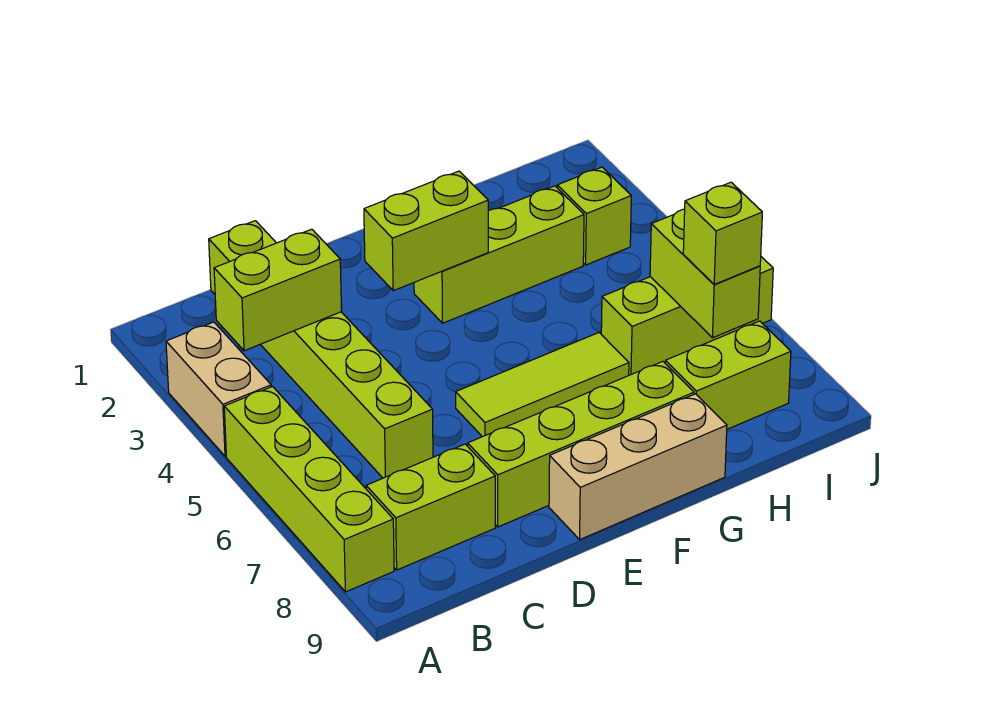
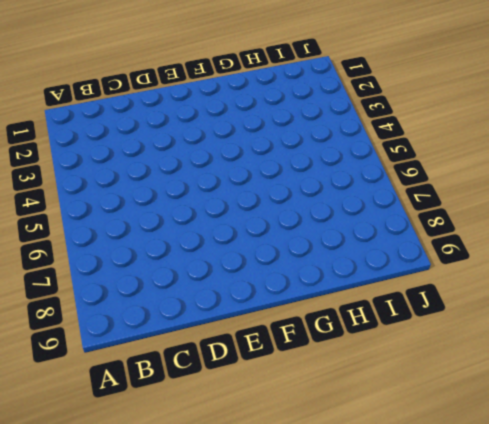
none -> tan 1x2 brick [166,322,271,456]
none -> lime 1x4 brick [224,387,394,592]
none -> lime 1x2 brick [366,444,495,570]

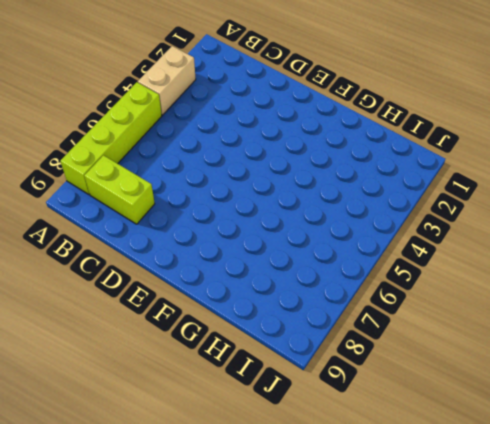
none -> lime 1x6 brick [209,221,433,478]
none -> lime 1x4 brick [468,361,694,527]
none -> lime 1x3 tile [456,333,629,437]

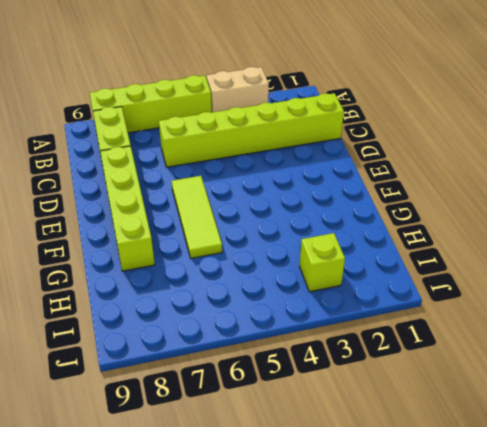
none -> tan 1x3 brick [549,394,727,539]
none -> lime 1x3 brick [414,186,584,323]
none -> lime 1x3 brick [601,257,773,375]

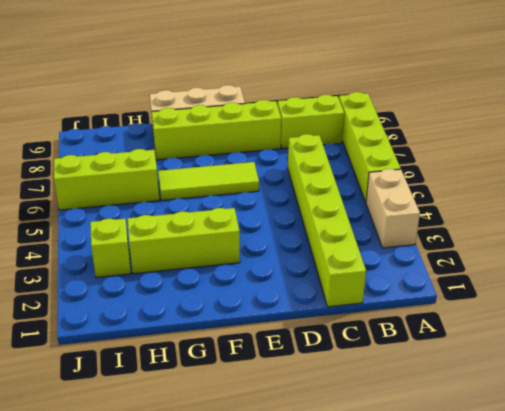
none -> lime 1x2 brick [665,321,791,429]
none -> lime 1x2 brick [214,229,342,351]
none -> lime 1x2 brick [364,171,488,291]

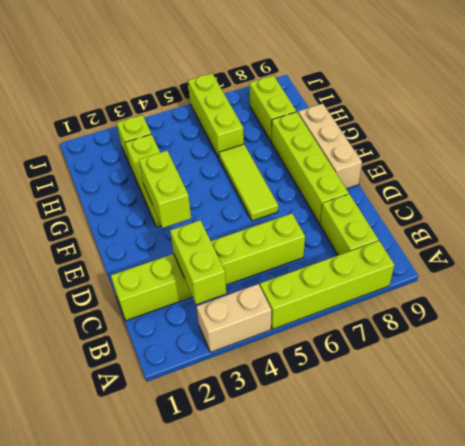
none -> lime 1x2 brick [650,209,760,338]
none -> lime 1x1 brick [683,182,762,284]

